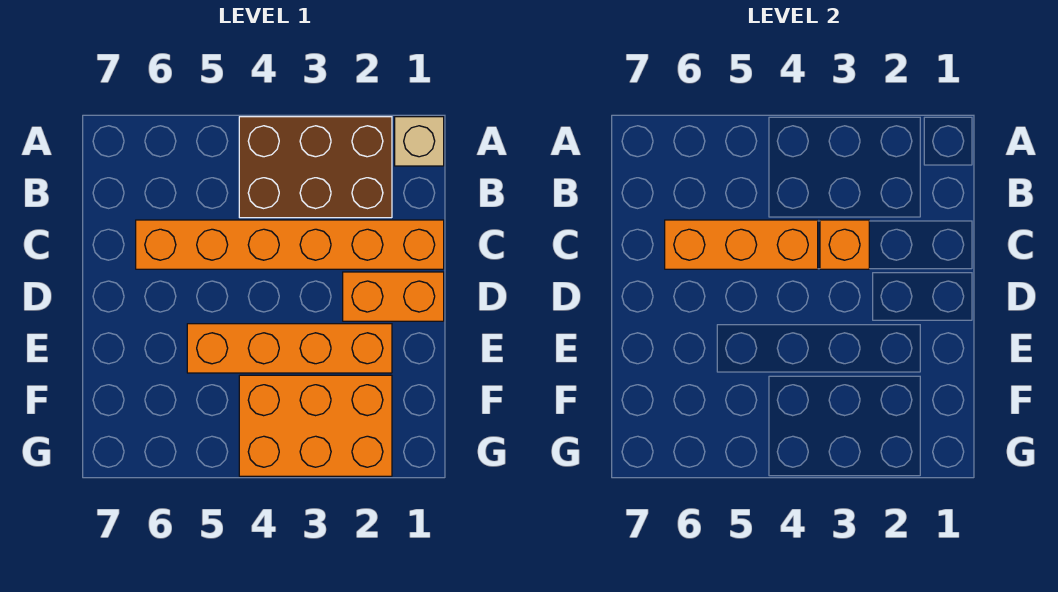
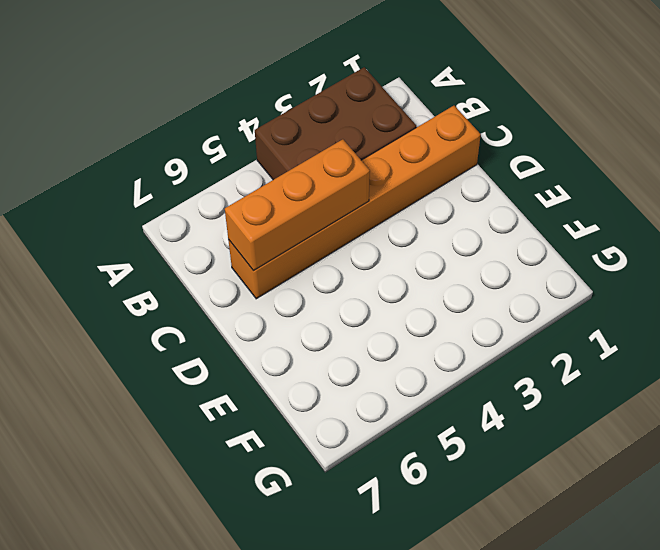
none -> tan 1x1 brick [395,117,444,166]
none -> orange 1x2 brick [343,272,444,321]

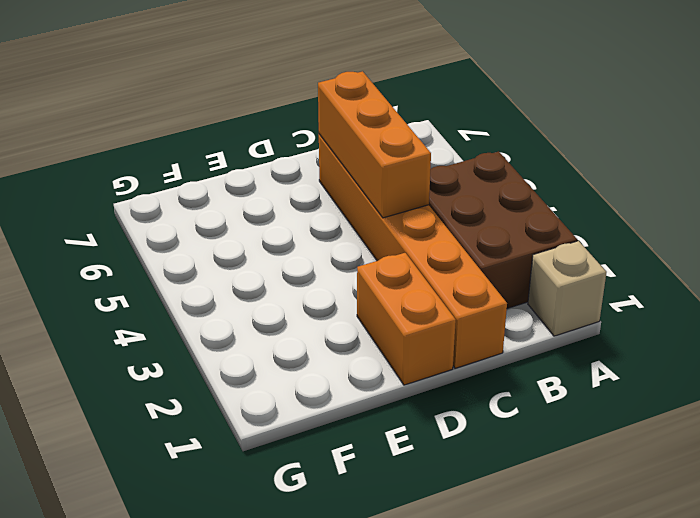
none -> orange 1x4 brick [187,324,392,373]
none -> orange 2x3 brick [239,375,392,476]

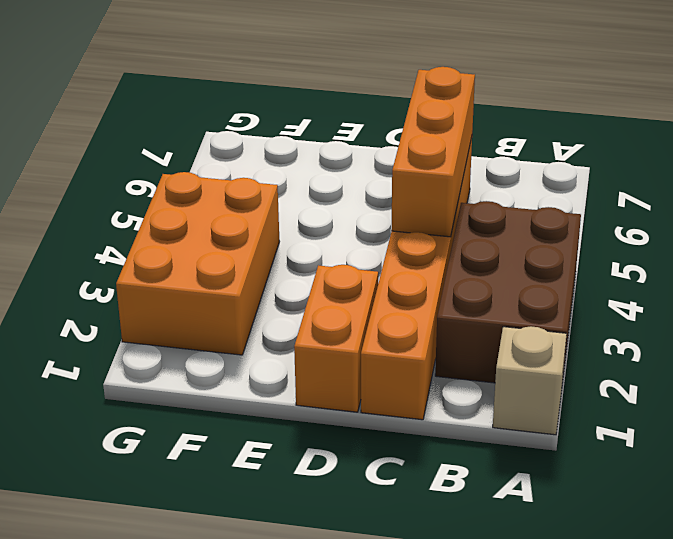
none -> orange 1x4 brick [187,324,392,373]
none -> orange 1x1 brick [820,220,869,269]

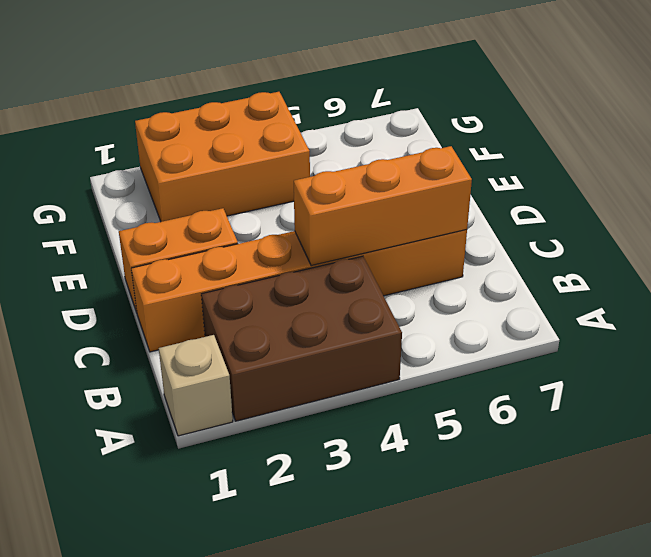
none -> orange 1x4 brick [187,324,392,373]
none -> orange 1x1 brick [820,220,869,269]

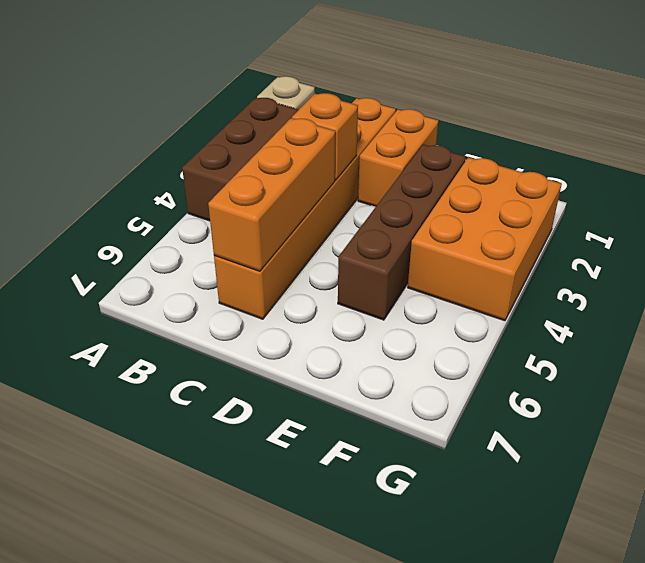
brown 1x4 brick [338,145,466,320] -> orange 1x4 brick [187,324,392,373]

